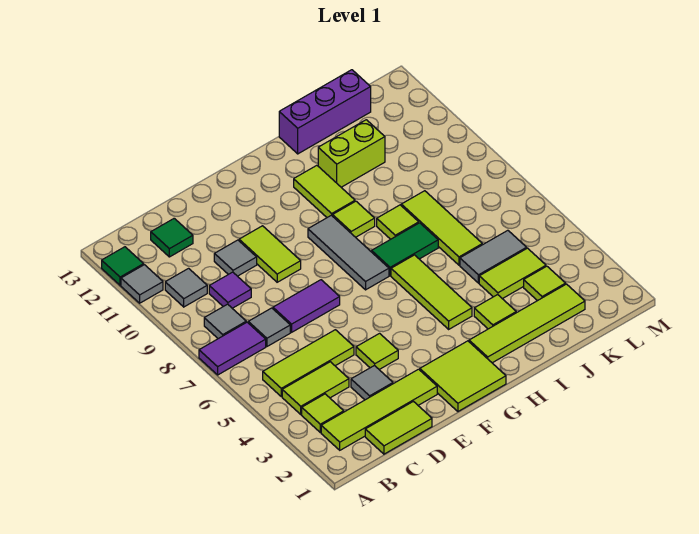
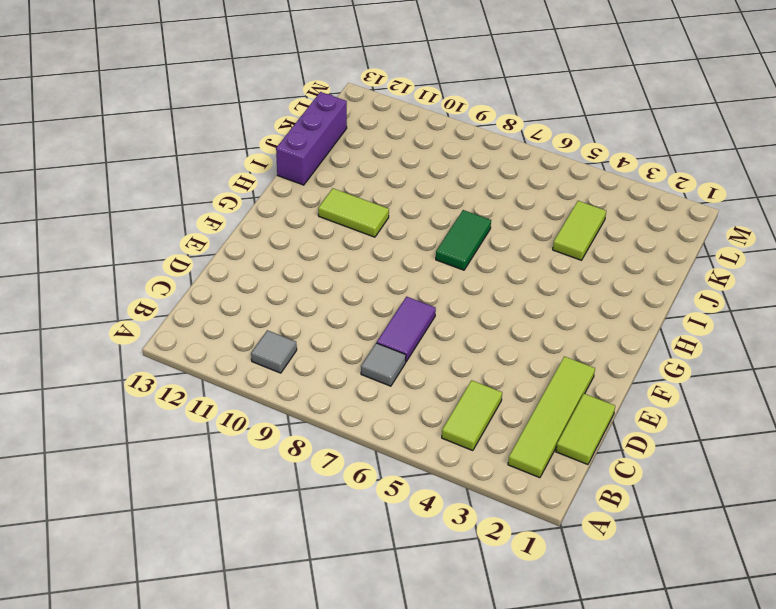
none -> purple 1x2 tile [199,322,266,375]
none -> grey 1x1 tile [121,265,163,303]
none -> green 1x1 tile [102,247,144,285]
none -> lime 1x1 tile [302,394,344,432]

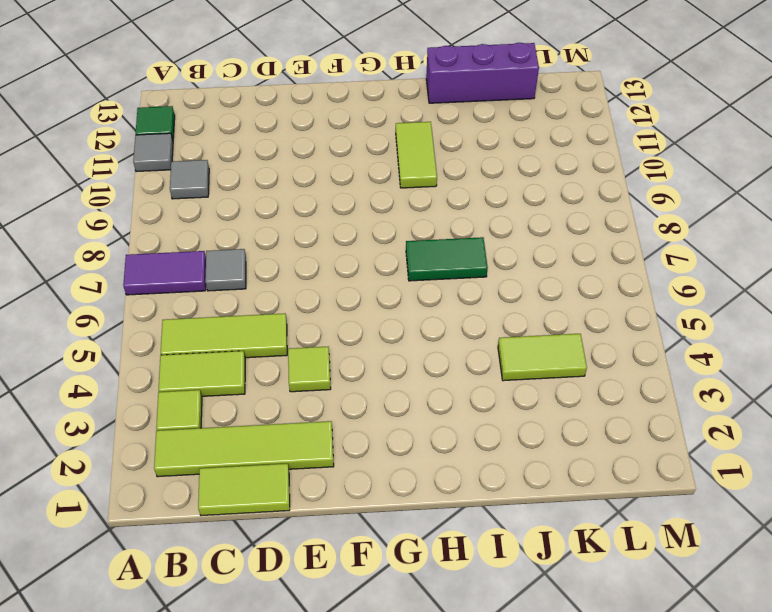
none -> grey 1x1 tile [204,304,246,339]
none -> purple 1x1 tile [209,272,251,308]
none -> green 1x1 tile [151,218,193,257]
none -> grey 1x1 tile [351,365,393,400]

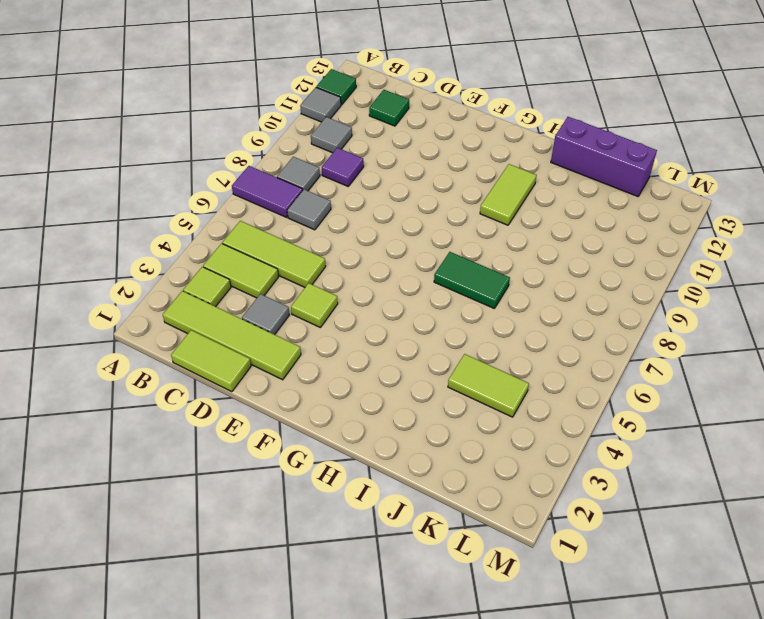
none -> purple 1x2 tile [273,280,340,332]
none -> grey 1x1 tile [214,240,257,276]
none -> lime 1x2 tile [239,226,301,282]
none -> lime 2x2 tile [420,341,506,411]

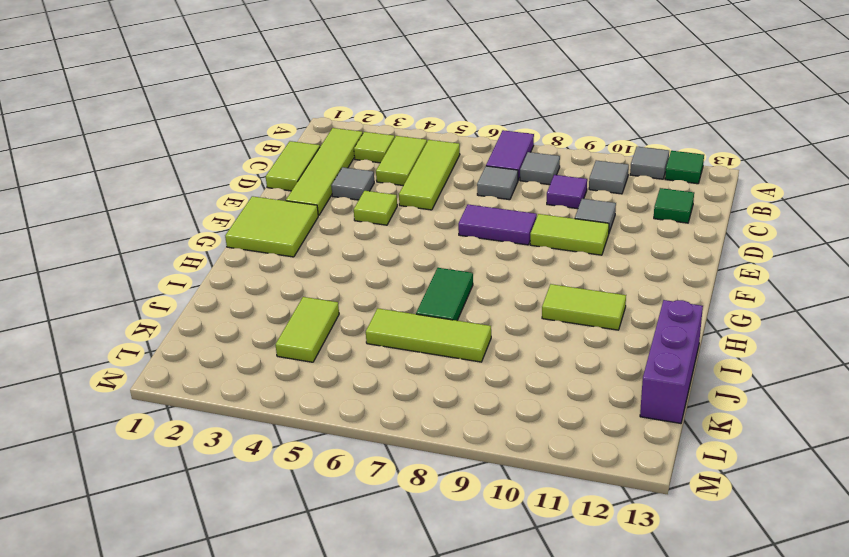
purple 1x2 tile [458,204,537,245] -> purple 1x2 tile turned to [273,280,340,332]
none -> grey 1x3 tile [308,215,389,290]
none -> lime 1x4 tile [469,284,585,363]
none -> lime 1x3 tile [391,255,472,329]
none -> lime 1x1 tile [333,201,375,237]

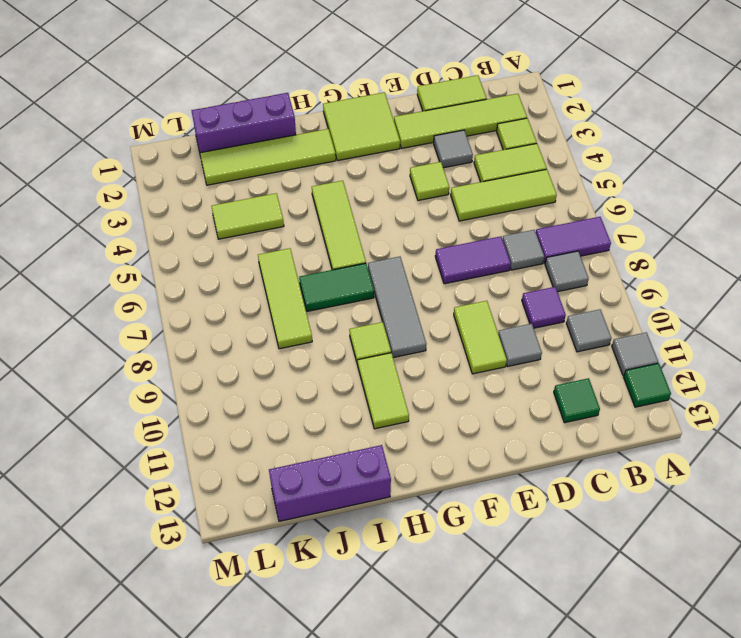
purple 1x3 brick [191,93,296,153] -> none
none -> lime 1x1 tile [474,295,516,329]
none -> lime 1x1 tile [377,205,419,239]
none -> lime 1x2 brick [318,120,385,187]
none -> grey 1x2 tile [460,230,527,283]

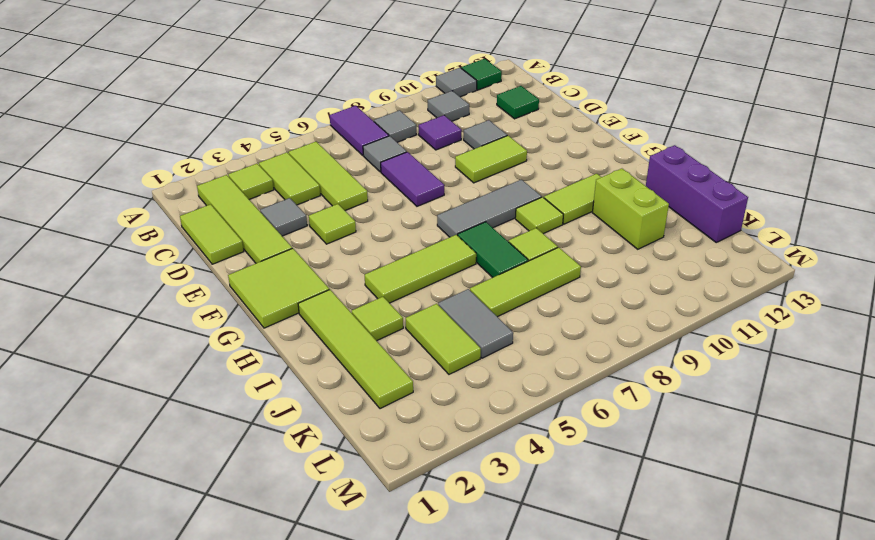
none -> lime 1x1 tile [524,266,566,301]

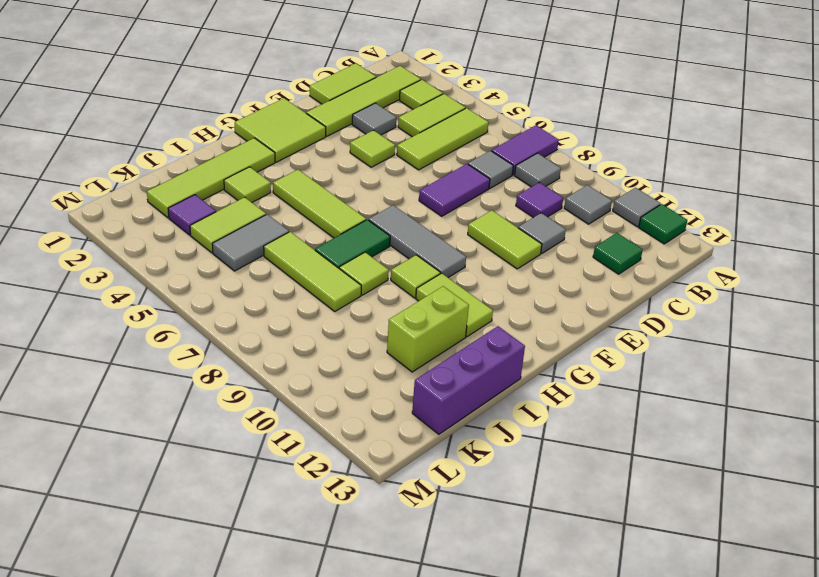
purple 1x1 tile [168,195,216,235] -> lime 1x1 tile [524,266,566,301]

